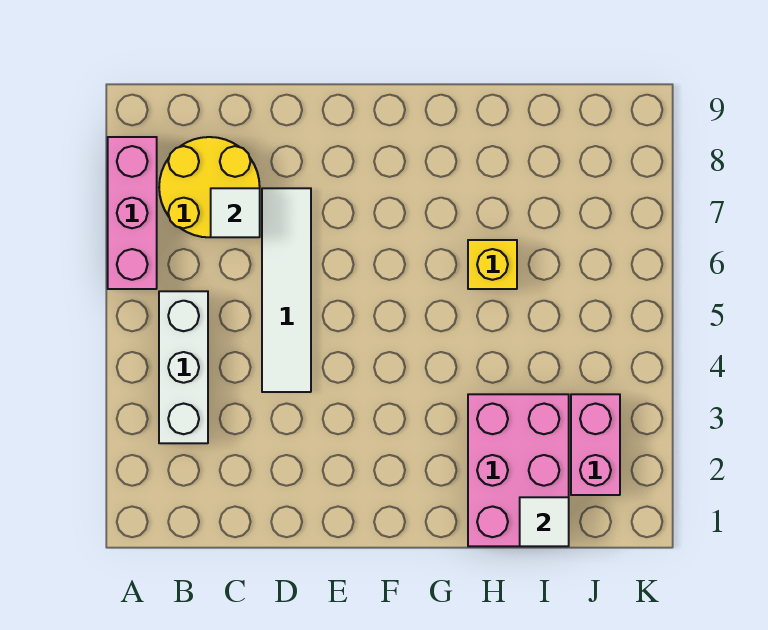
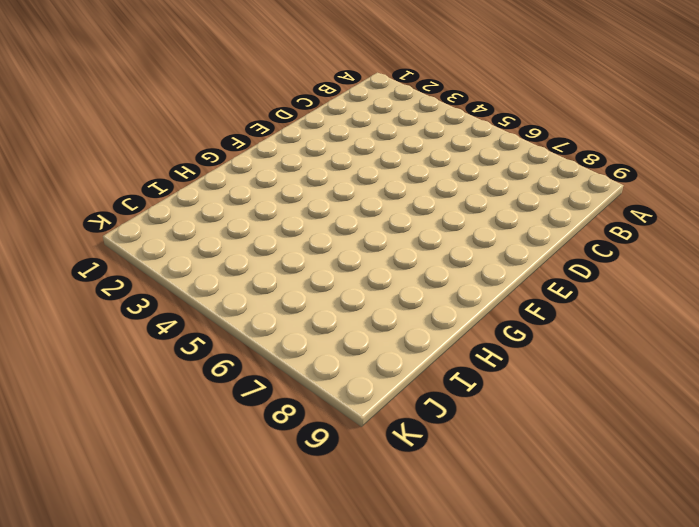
none -> pink 1x3 brick [108,137,157,289]
none -> white 1x3 brick [159,291,208,443]

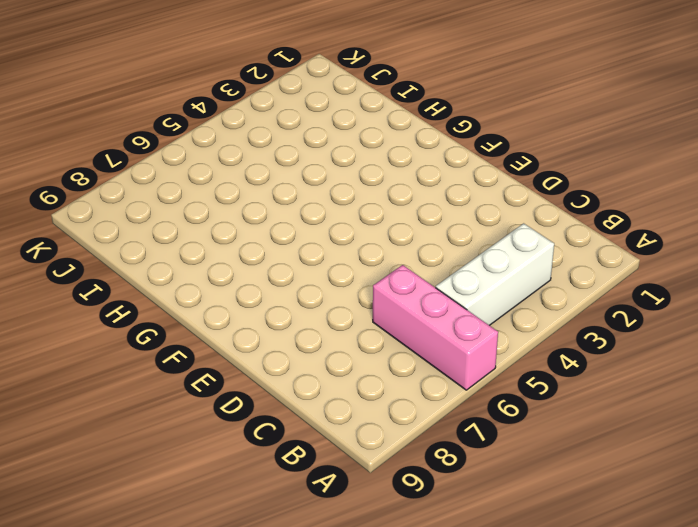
pink 1x3 brick [373,265,498,390] -> pink 1x3 brick turned to [108,137,157,289]
none -> yellow 2x2 round brick [159,137,260,237]
none -> white 1x4 tile [262,188,311,392]

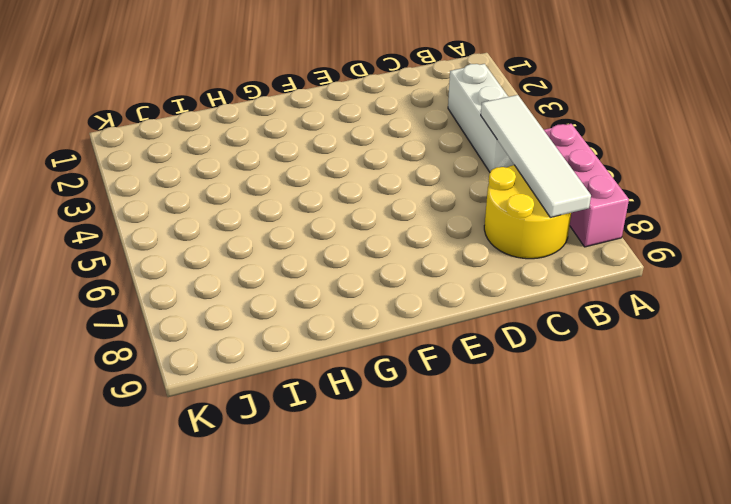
white 1x4 tile [481,95,591,217] -> white 1x4 tile moved to [262,188,311,392]
none -> pink 2x3 brick [468,394,569,546]
none -> yellow 1x1 brick [468,240,517,289]

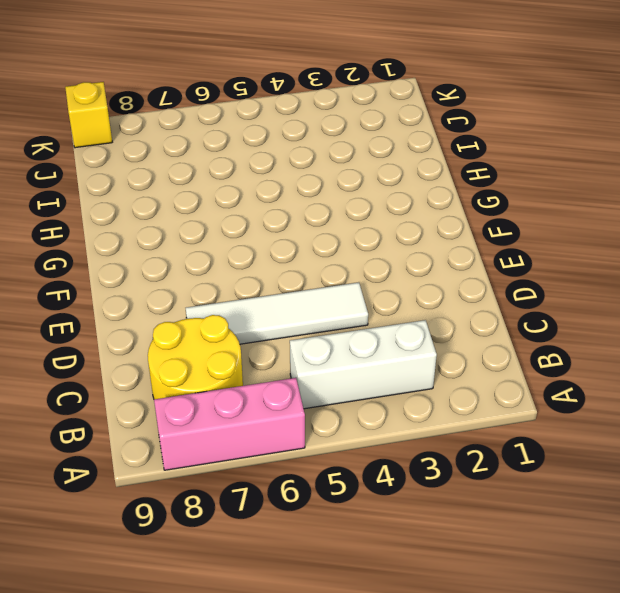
yellow 1x1 brick [65,82,112,148] -> yellow 1x1 brick moved to [468,240,517,289]
none -> pink 2x3 brick [468,394,569,546]
none -> pink 1x2 brick [571,394,620,495]

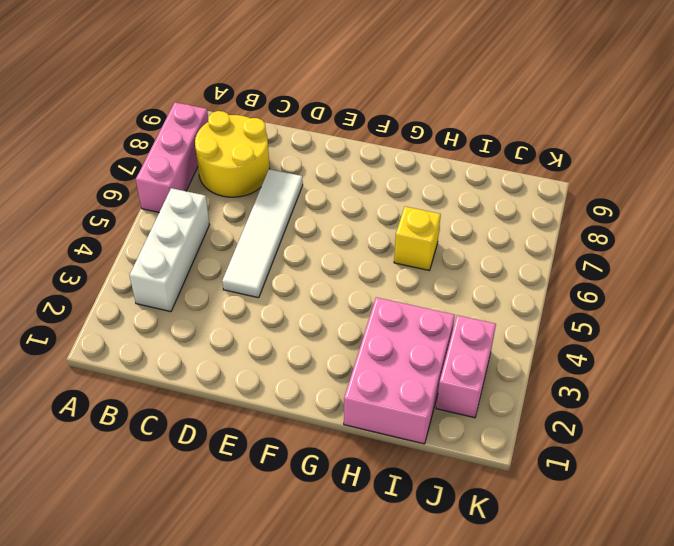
none -> white 1x1 tile [211,188,260,237]
none -> white 1x1 tile [520,497,569,546]

